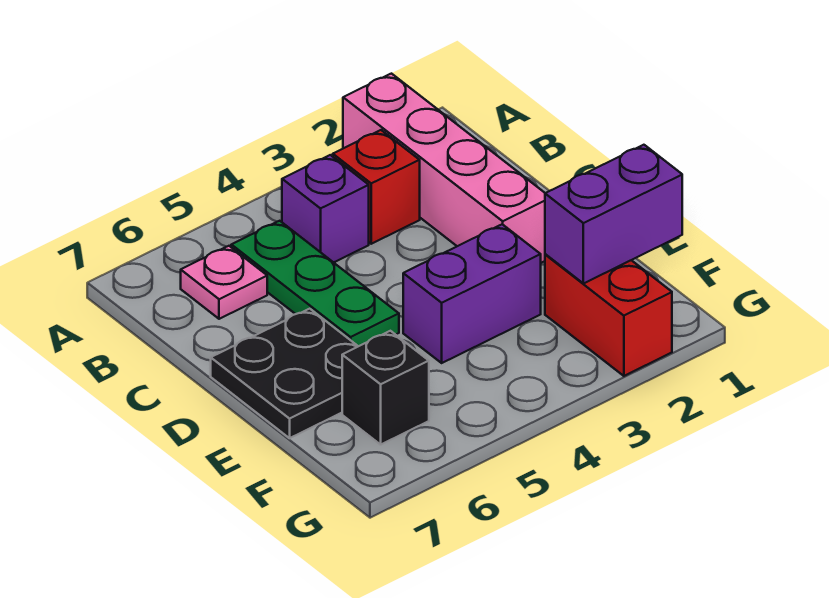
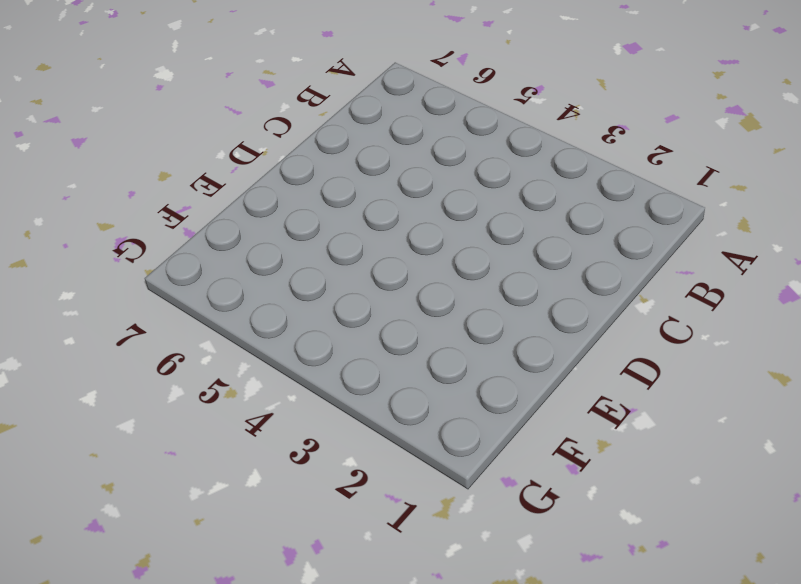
none -> pink 1x4 brick [343,74,545,263]
none -> red 1x1 brick [333,130,420,244]

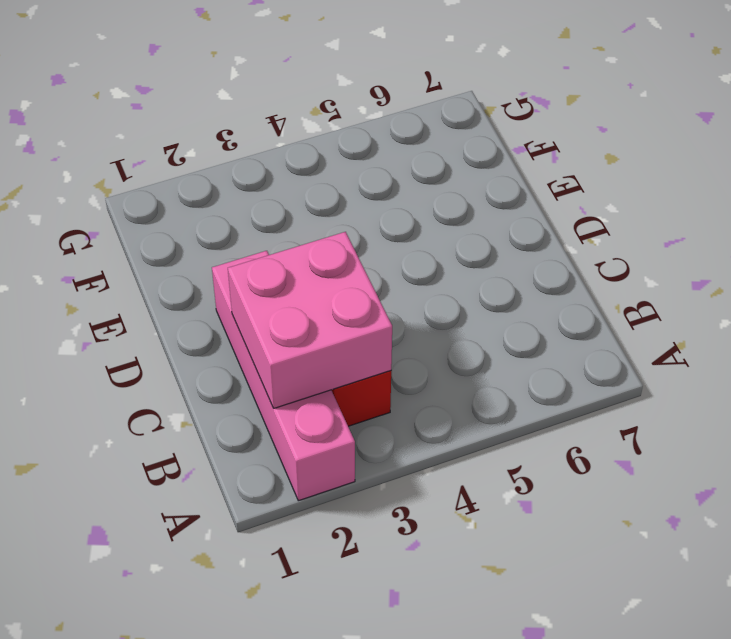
pink 2x2 brick [228,232,392,408] -> none
none -> purple 1x1 brick [282,155,369,263]
none -> green 1x3 plate [231,221,399,346]

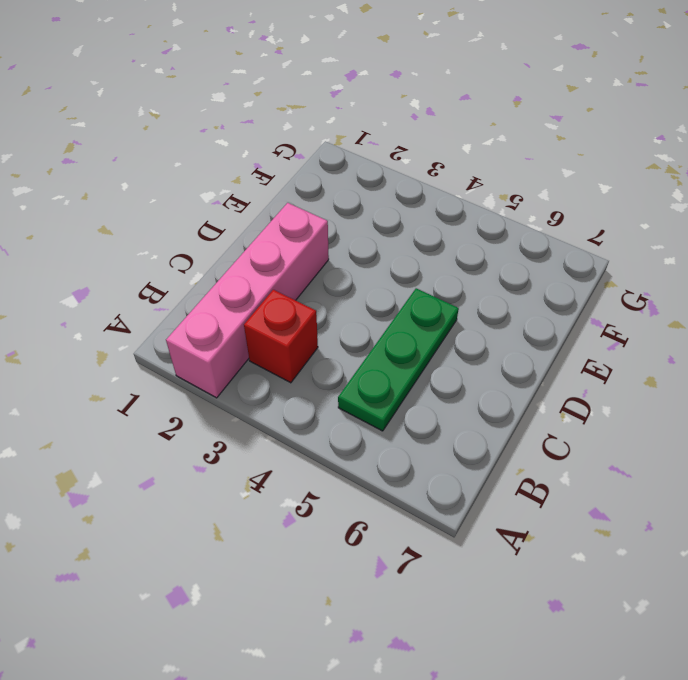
none -> purple 1x1 brick [282,155,369,263]
none -> pink 1x1 plate [181,246,267,319]

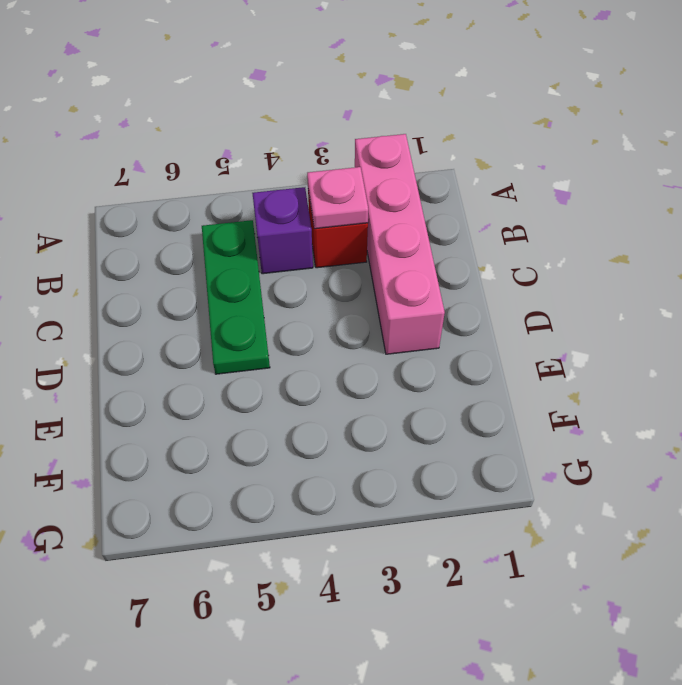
pink 1x1 plate [307,167,368,229] -> pink 1x1 plate moved to [181,246,267,319]
none -> black 2x2 plate [211,309,358,438]
none -> purple 1x2 brick [403,224,541,363]

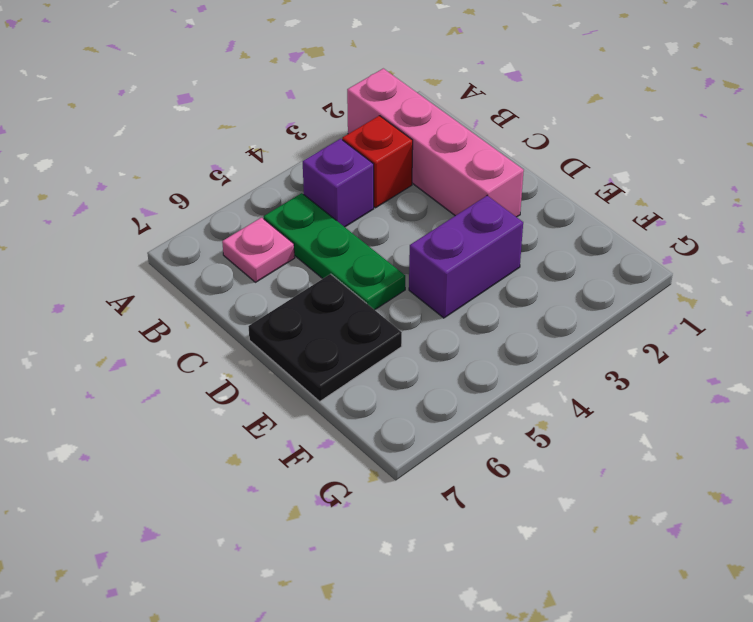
none -> red 1x2 brick [545,254,672,376]
none -> black 1x1 brick [342,331,429,445]

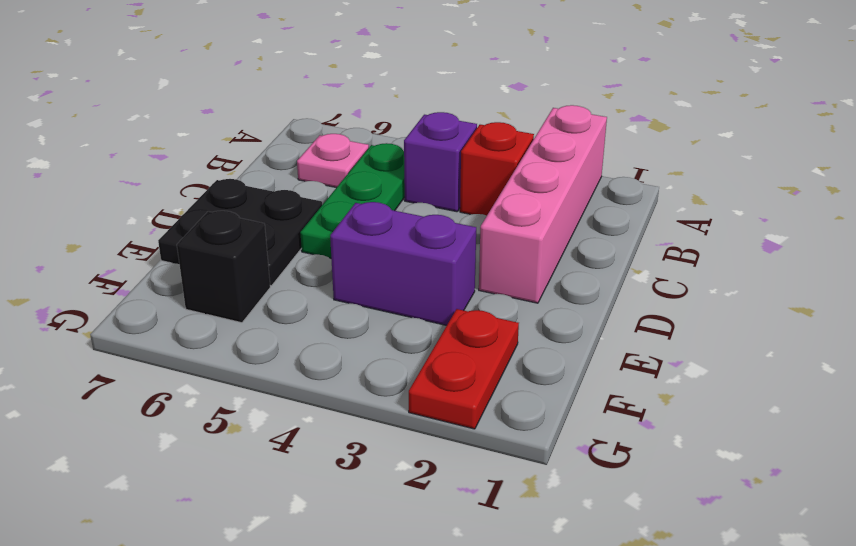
red 1x2 plate [409,309,519,429] -> red 1x2 brick [545,254,672,376]
none -> purple 1x2 brick [545,145,682,284]

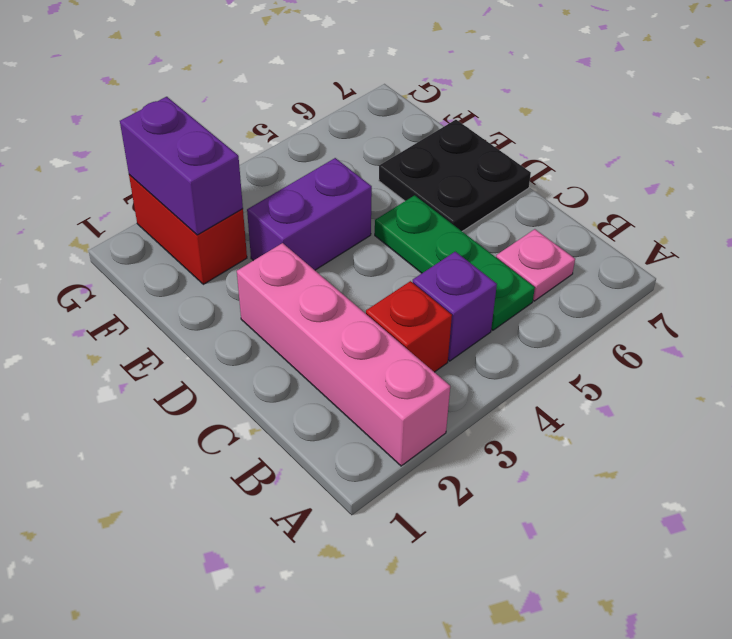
purple 1x2 brick [120,97,243,235] -> purple 1x2 brick turned to [545,145,682,284]
none -> black 1x1 brick [342,331,429,445]

